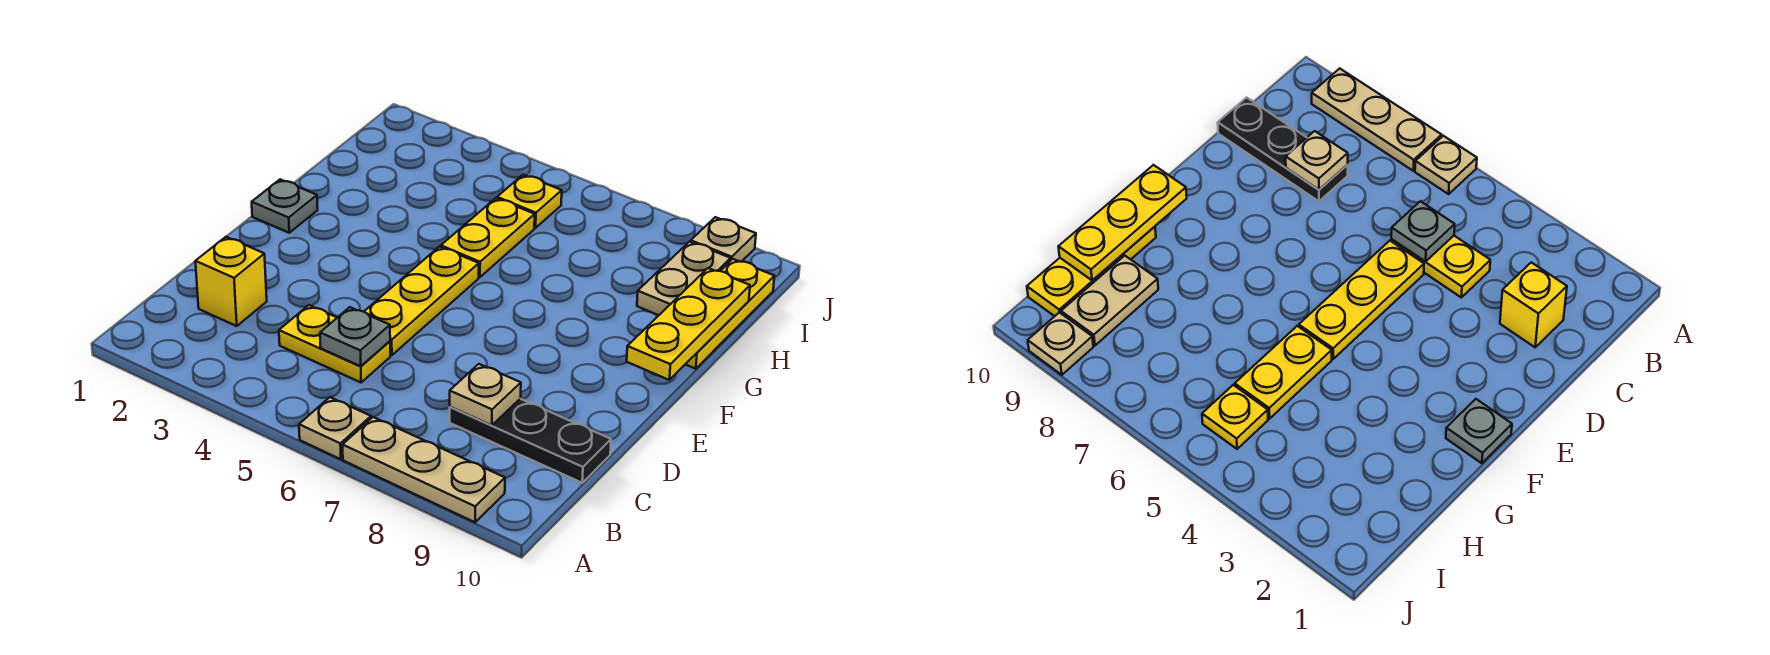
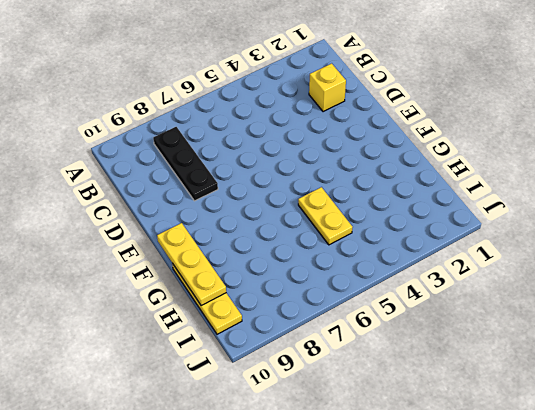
black 1x3 plate [153,127,218,201] -> black 1x3 plate turned to [450,399,611,483]
none -> tan 1x1 plate [299,397,371,459]
none -> tan 1x3 plate [343,417,505,522]
none -> yellow 1x2 plate [279,305,390,382]

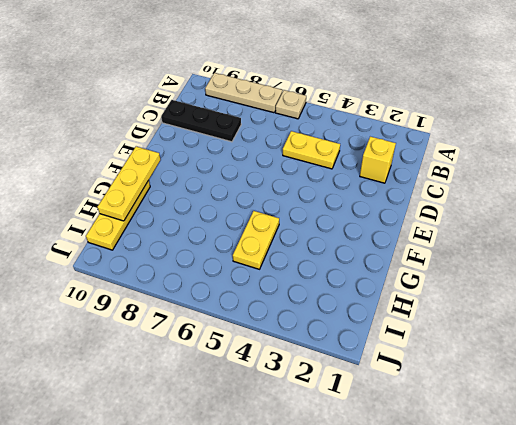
none -> yellow 1x3 plate [364,247,479,355]
none -> grey 1x1 plate [252,179,318,233]
none -> tan 1x2 plate [637,242,731,315]

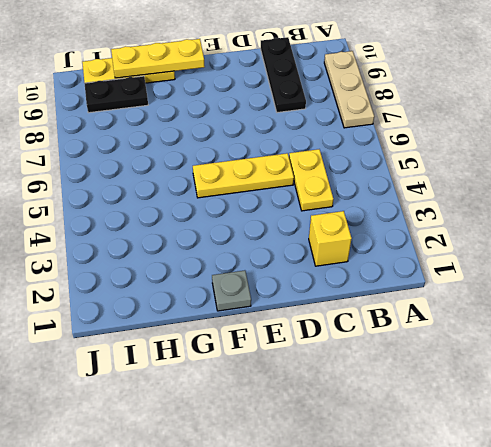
black 1x2 plate [84,76,148,113] -> tan 1x2 plate [637,242,731,315]
none -> tan 1x1 plate [299,397,371,459]
none -> yellow 1x2 plate [441,198,535,277]
none -> yellow 1x1 plate [497,175,562,228]

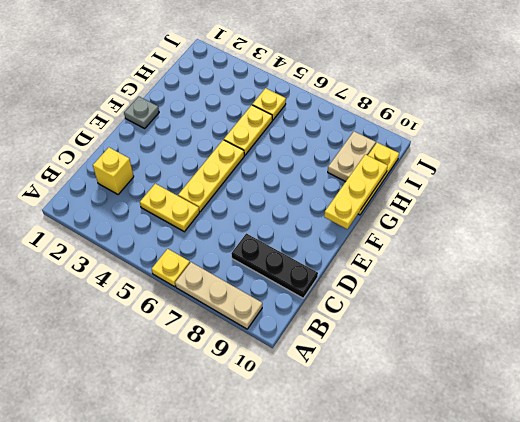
yellow 1x1 plate [152,249,190,287] -> tan 1x1 plate [299,397,371,459]
none -> tan 1x1 plate [691,217,756,262]
none -> grey 1x1 plate [320,307,390,366]
none -> tan 1x1 plate [450,364,521,425]

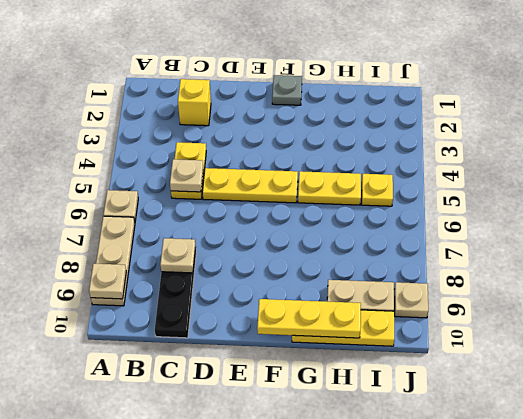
tan 1x1 plate [89,264,126,299] -> none
tan 1x1 plate [170,159,203,192] -> grey 1x1 plate [320,307,390,366]

